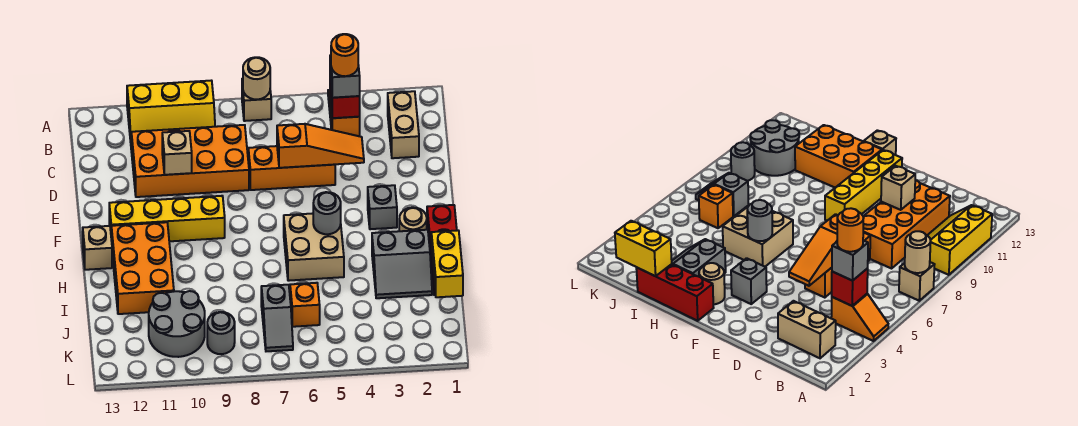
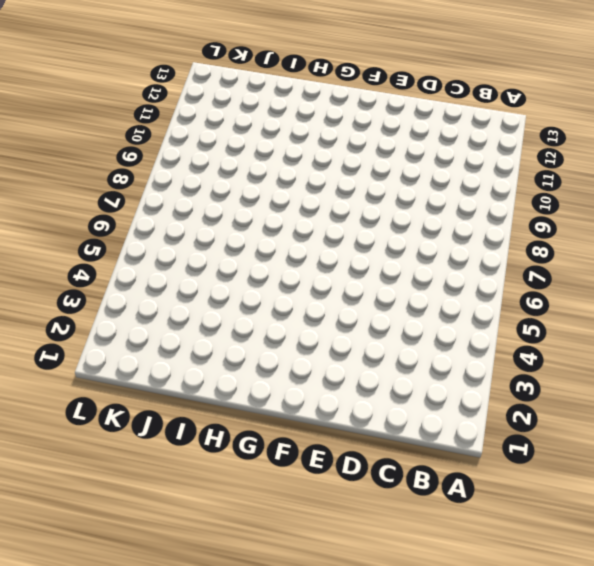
none -> orange 1x2 slope [328,90,360,136]
none -> tan 1x1 brick [242,79,271,121]
none -> yellow 2x3 slope [127,81,215,142]

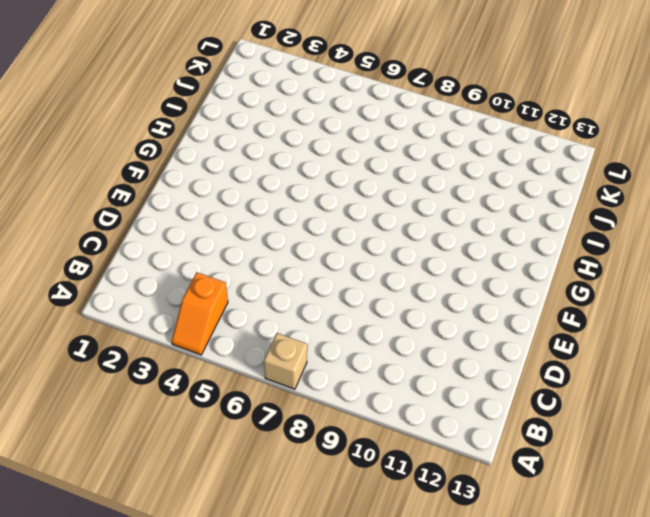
none -> yellow 2x3 slope [127,81,215,142]
none -> tan 1x2 brick [388,91,419,158]
none -> orange 2x4 brick [131,125,249,197]

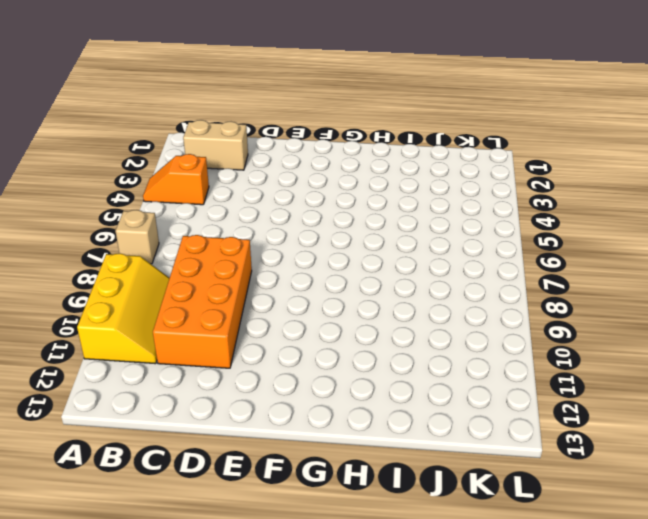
none -> orange 1x3 brick [248,146,335,190]
none -> grey 1x1 brick [368,185,397,229]
none -> yellow 1x4 brick [109,196,225,241]

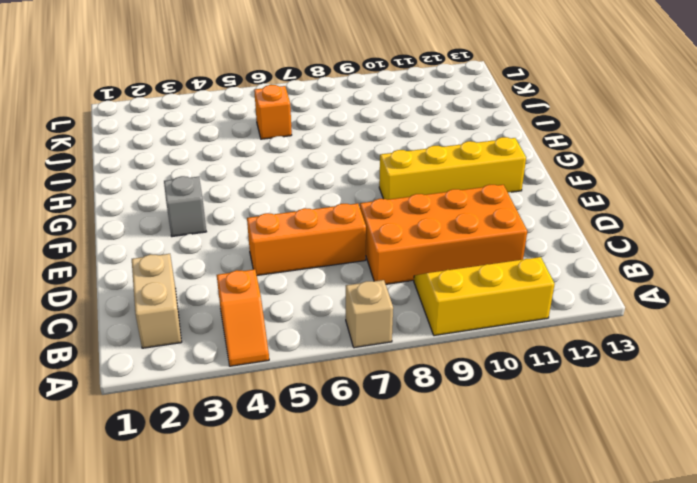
none -> red 1x3 brick [427,205,457,295]
none -> tan 1x1 round brick [399,207,427,231]
none -> tan 2x2 brick [284,213,344,281]

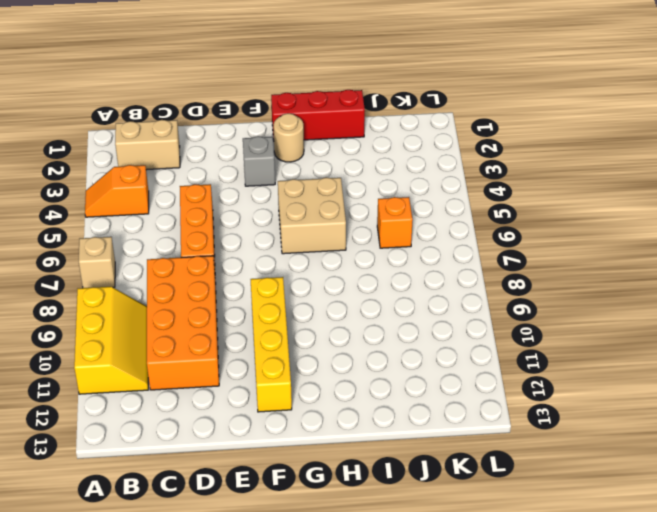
none -> orange 2x3 brick [111,222,174,314]
none -> tan 1x1 brick [83,226,112,270]
none -> grey 2x2 slope [372,230,432,298]

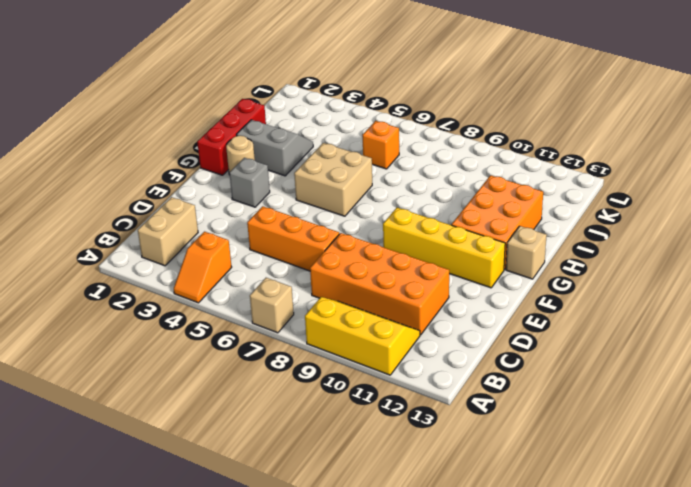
none -> grey 1x2 slope [261,285,293,351]
none -> grey 2x2 round brick [149,291,205,357]
none -> grey 1x1 round brick [207,312,235,354]

